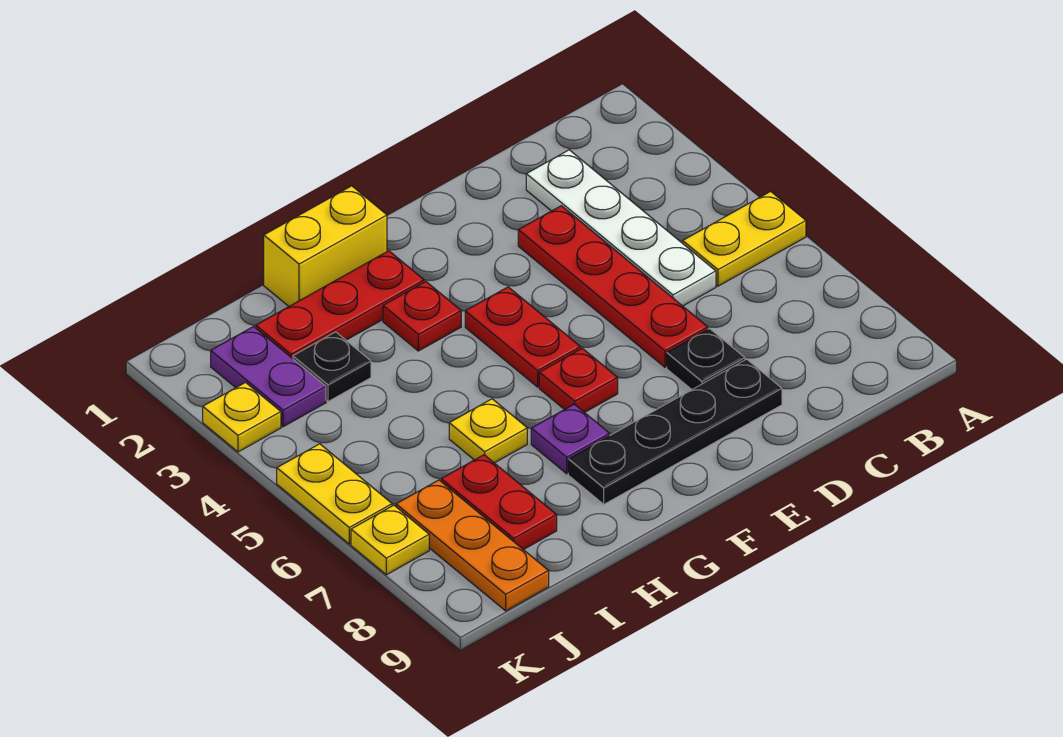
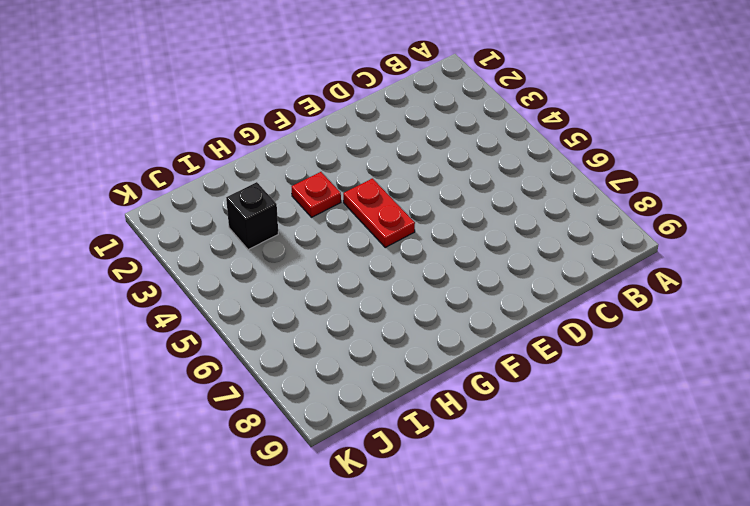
black 1x1 brick [226,182,278,250] -> black 1x1 plate [293,332,371,401]
none -> yellow 1x2 plate [683,191,806,286]
none -> white 1x4 plate [526,150,716,306]
none -> red 1x4 plate [518,206,708,367]

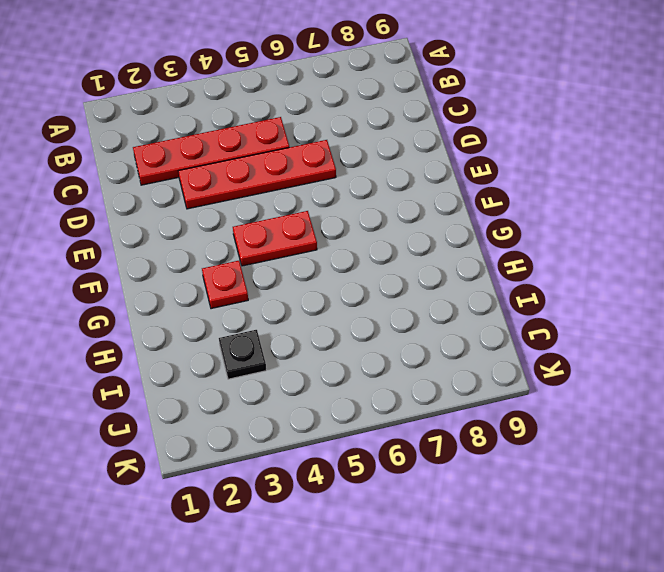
red 1x4 plate [133,117,289,185] -> white 1x4 plate [526,150,716,306]
none -> yellow 1x2 plate [683,191,806,286]
none -> black 1x1 plate [667,329,745,390]
none -> black 1x4 plate [568,359,782,504]

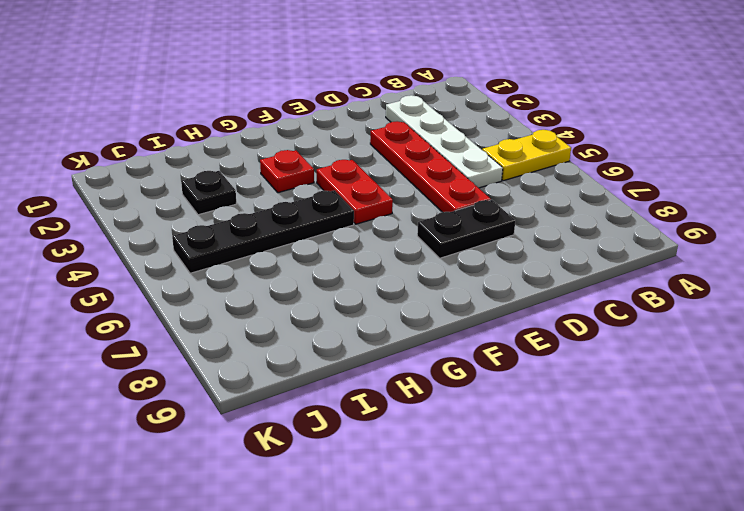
black 1x2 plate [417,200,515,258] -> black 1x1 plate [667,329,745,390]
black 1x4 plate [172,190,354,273] -> black 1x4 plate moved to [568,359,782,504]
none -> red 1x1 plate [539,348,618,413]
none -> yellow 1x2 brick [264,186,387,306]
none -> red 1x3 plate [256,251,424,359]

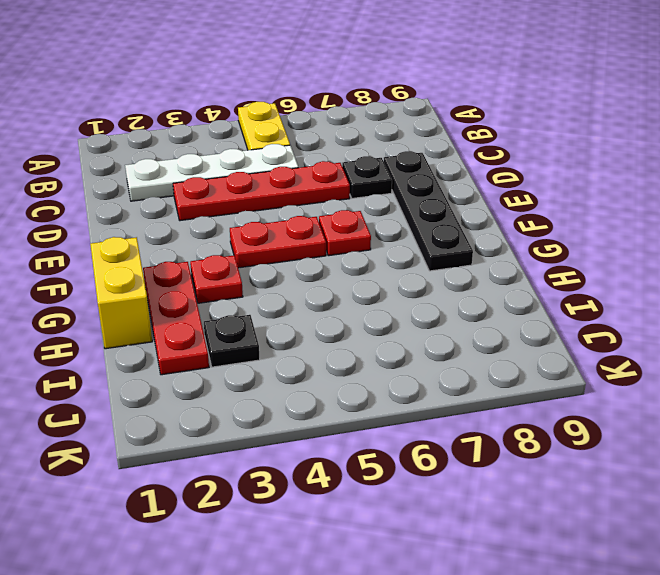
none -> purple 1x1 plate [531,404,610,474]
none -> yellow 1x1 plate [449,399,527,463]
none -> red 1x2 plate [441,455,557,550]

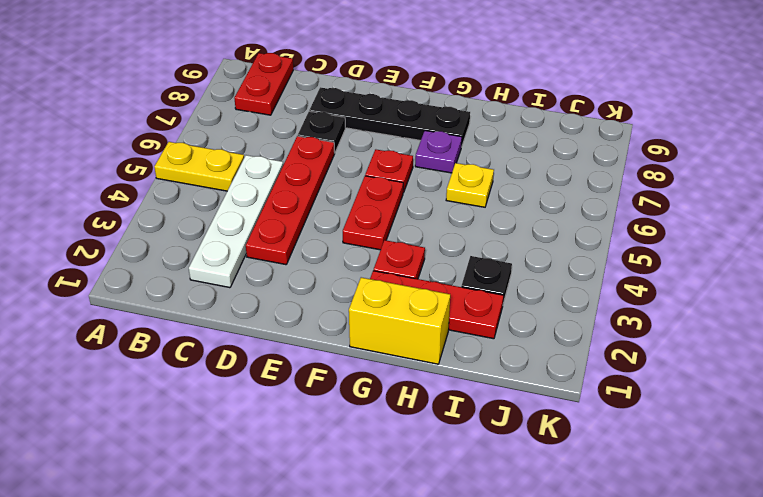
red 1x2 plate [234,53,293,115] -> red 1x2 plate moved to [441,455,557,550]
none -> purple 1x2 plate [211,327,326,427]
none -> orange 1x3 plate [396,480,549,611]
none -> yellow 1x1 plate [203,383,281,452]

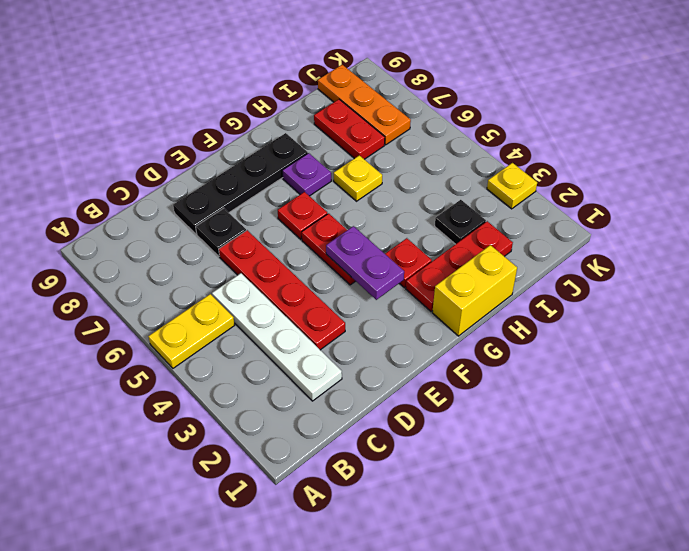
purple 1x2 plate [326,226,404,300] -> purple 1x2 plate moved to [211,327,326,427]
none -> yellow 1x2 plate [277,444,392,544]
none -> yellow 1x1 plate [351,505,429,575]

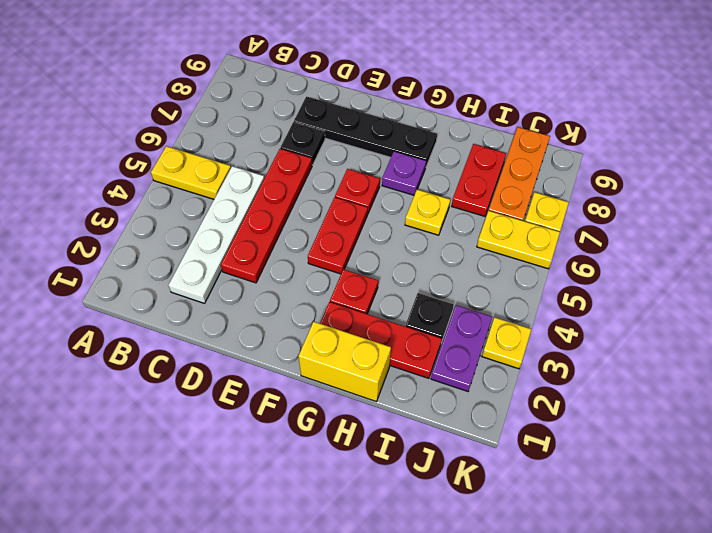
yellow 1x2 plate [477,211,560,269] -> yellow 1x2 plate turned to [277,444,392,544]

